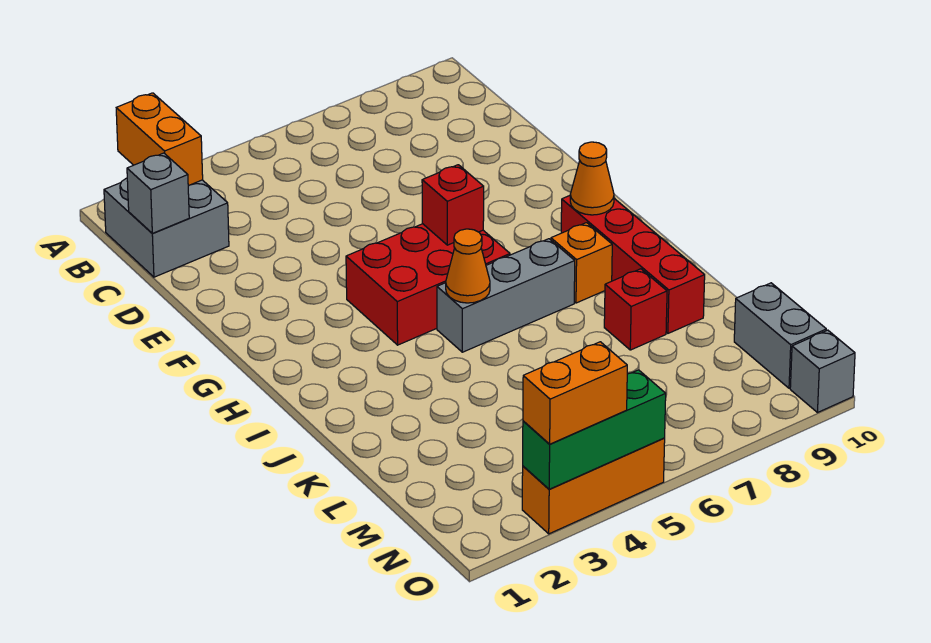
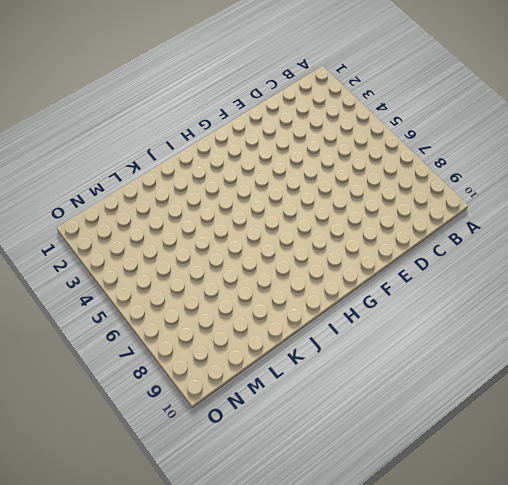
none -> grey 2x2 brick [104,178,229,277]
none -> red 2x3 brick [346,224,510,345]
none -> red 1x4 brick [561,196,705,333]

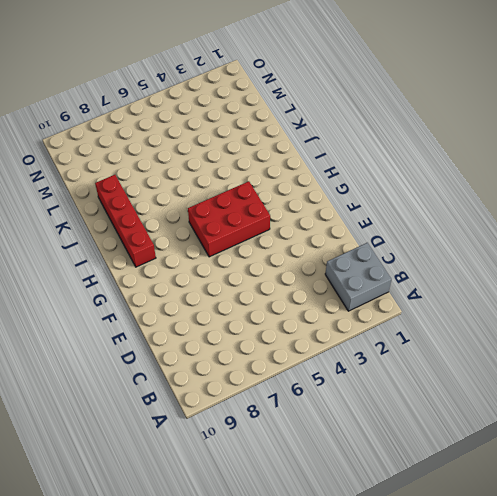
none -> grey 1x3 brick [437,239,575,352]
none -> orange 1x1 brick [551,223,612,303]
none -> red 1x1 brick [604,269,667,350]

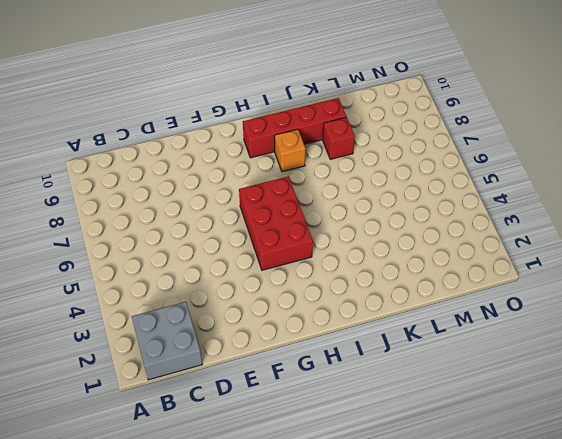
none -> grey 1x3 brick [437,239,575,352]
none -> grey 1x2 brick [734,283,826,388]
none -> orange 1x3 brick [522,438,665,534]

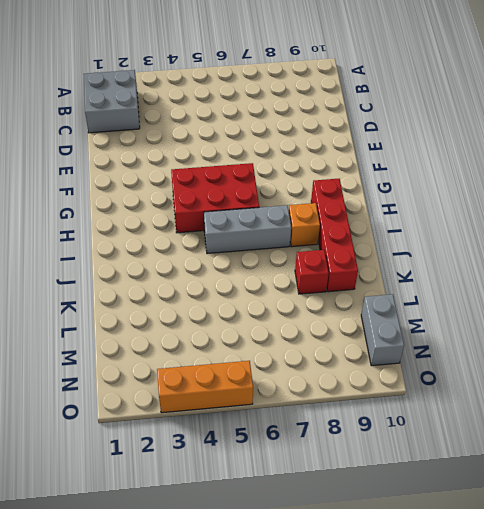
none -> grey 1x1 brick [790,330,855,412]
none -> orange 1x2 brick [116,93,203,186]
none -> grey 1x1 brick [127,153,189,233]

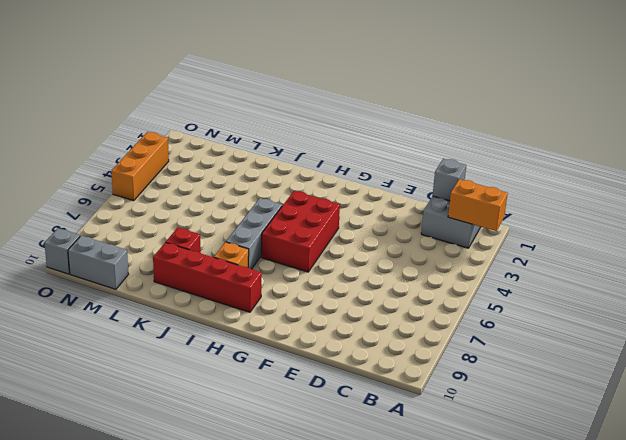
none -> red 1x1 brick [422,165,484,245]
none -> orange 1x1 cone [570,142,614,215]
none -> orange 1x1 cone [446,229,490,303]

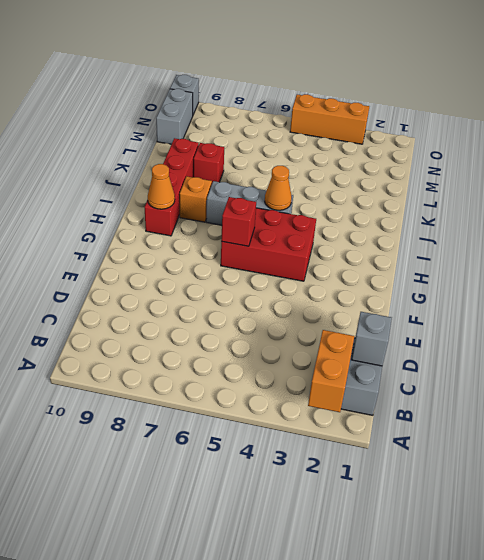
none -> green 1x3 brick [523,370,666,489]
none -> orange 1x2 brick [523,342,627,444]

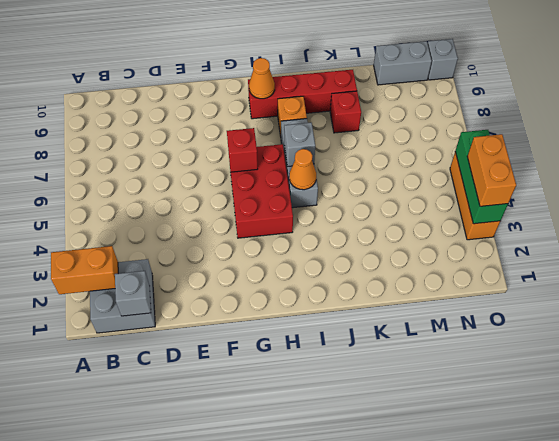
grey 1x1 brick [284,123,315,167] -> none

